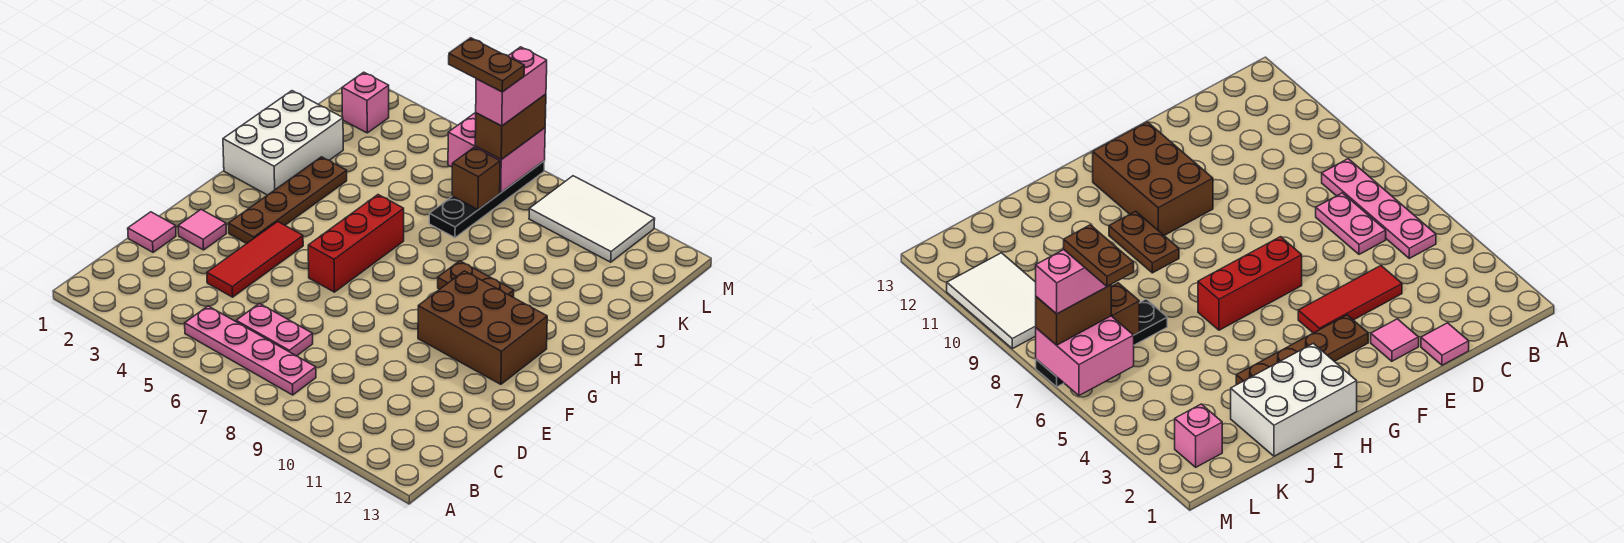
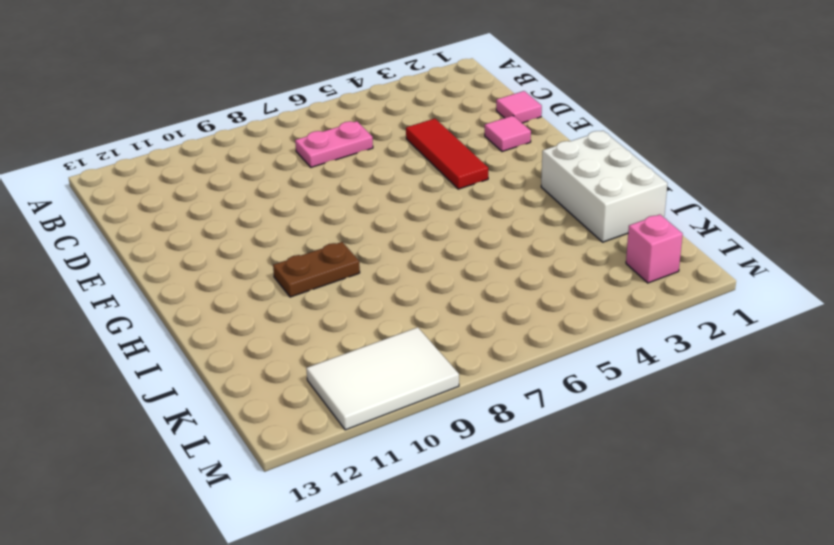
none -> pink 1x4 plate [185,306,316,395]
none -> brown 1x4 plate [229,157,347,244]
none -> red 1x3 brick [308,195,404,292]

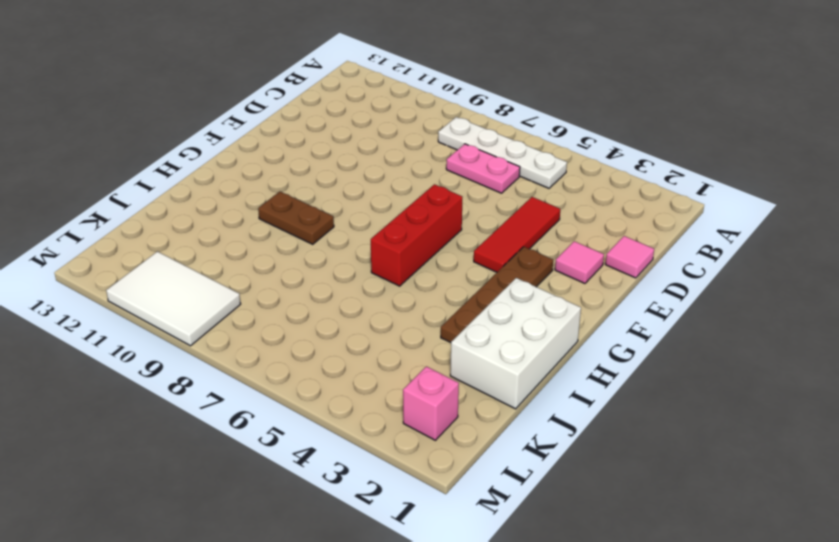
white 1x4 plate [438,117,567,188] -> pink 1x4 plate [185,306,316,395]
none -> brown 2x3 brick [418,271,547,384]
none -> black 1x4 plate [429,161,545,238]
none -> brown 1x1 brick [452,147,500,210]

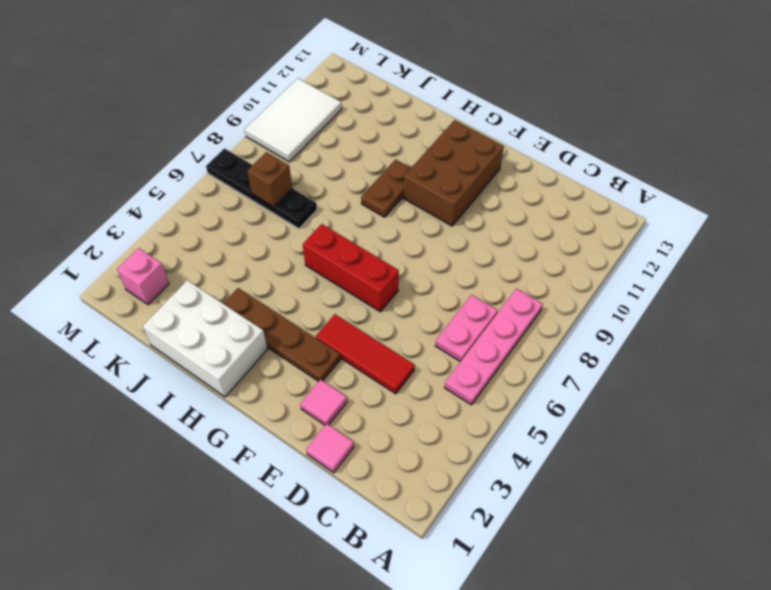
none -> pink 2x2 brick [448,112,545,193]
none -> brown 1x2 brick [475,94,546,160]
none -> pink 1x2 brick [476,47,547,126]

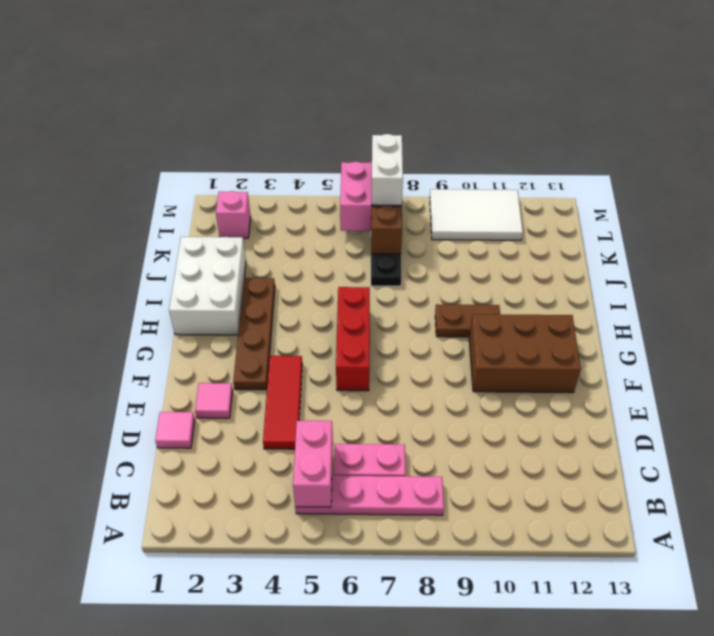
pink 1x2 brick [293,421,333,507] -> pink 1x2 brick moved to [476,47,547,126]
white 1x2 brick [372,134,403,205] -> brown 1x2 brick [475,94,546,160]
none -> brown 1x2 plate [449,38,524,92]

